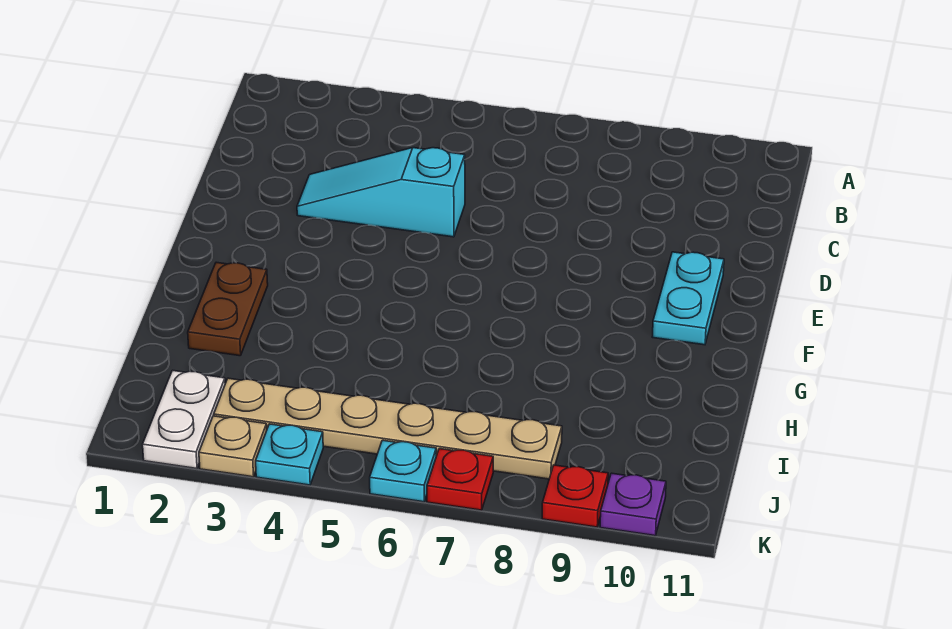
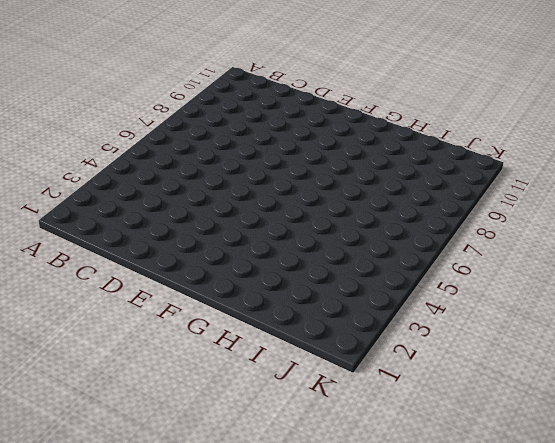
none -> cyan 1x3 slope [297,148,465,237]
none -> cyan 1x2 plate [652,252,724,345]

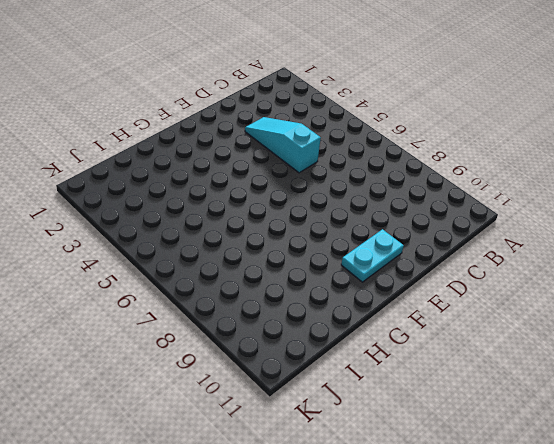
none -> brown 1x2 plate [188,262,268,356]
none -> white 1x2 plate [143,370,225,469]

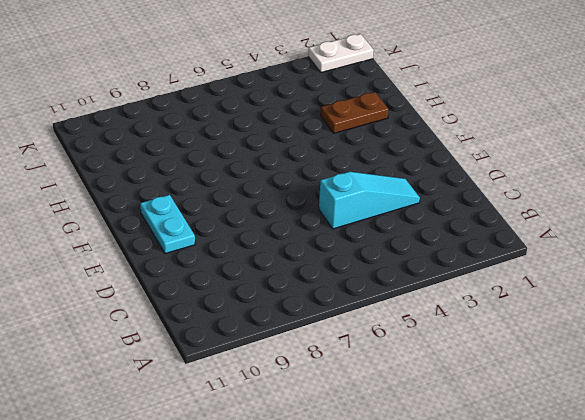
brown 1x2 plate [321,92,389,133] -> brown 1x2 plate turned to [188,262,268,356]
white 1x2 plate [308,34,374,73] -> white 1x2 plate turned to [143,370,225,469]
none -> tan 1x6 plate [214,378,562,479]
none -> tan 1x1 plate [199,416,267,477]

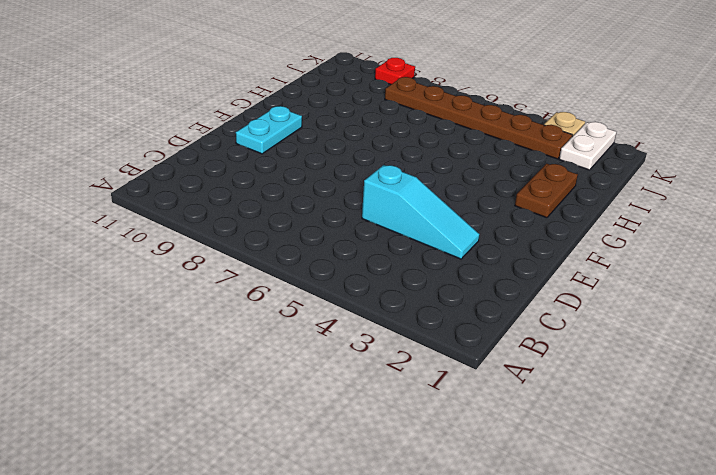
brown 1x6 plate [385,77,572,159] -> tan 1x6 plate [214,378,562,479]
none -> cyan 1x1 plate [256,424,323,485]
none -> cyan 1x1 plate [370,440,436,502]

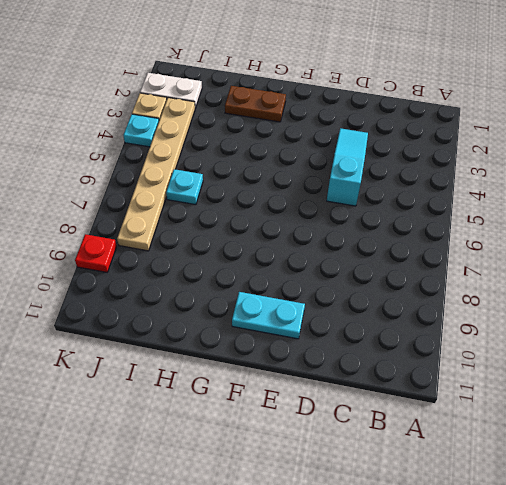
cyan 1x1 plate [166,169,203,205] -> cyan 1x1 plate moved to [370,440,436,502]
none -> red 1x1 plate [427,449,493,510]
none -> purple 1x1 plate [600,473,666,536]

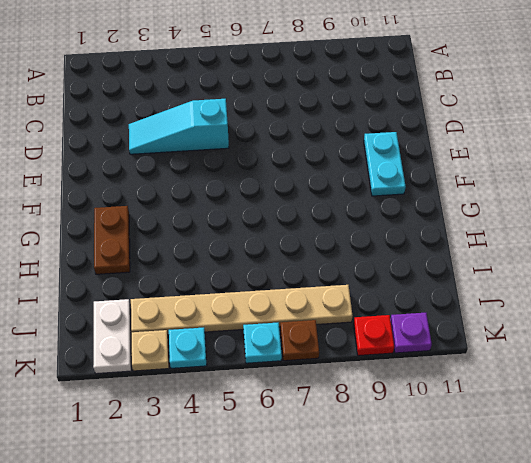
brown 1x1 plate [280,320,319,361] -> red 1x1 plate [427,449,493,510]

